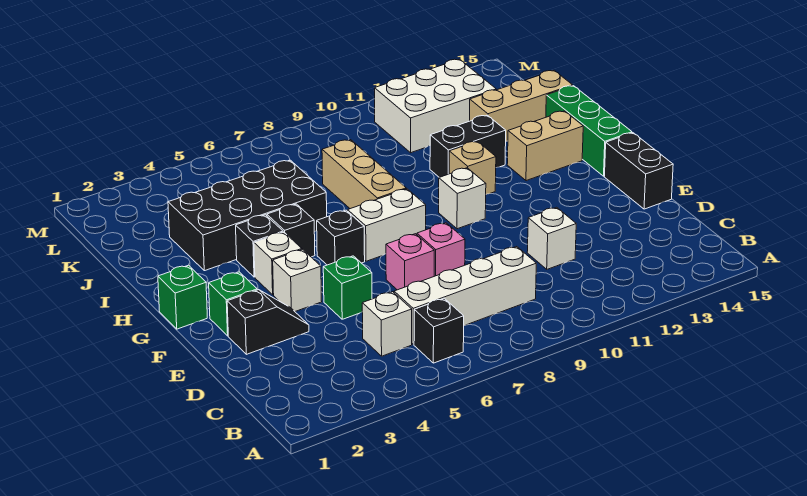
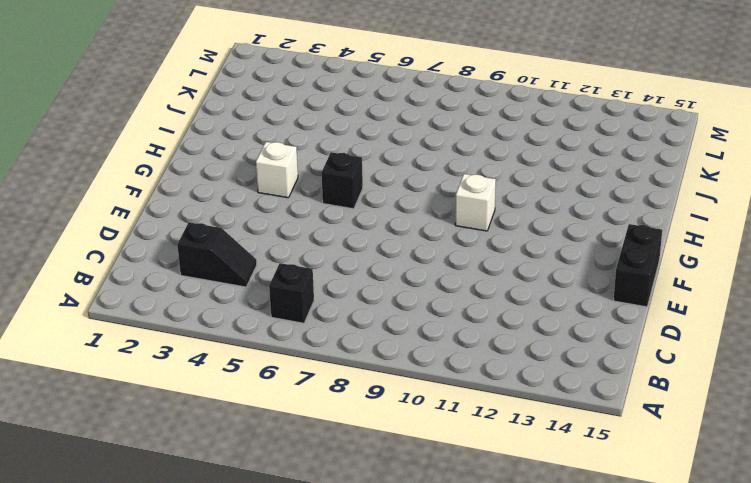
black 1x2 slope [177,222,257,287] -> black 1x2 slope moved to [227,290,309,354]
none -> white 1x1 brick [362,292,412,356]
none -> white 1x4 brick [394,247,536,344]
none -> white 1x1 brick [527,207,576,269]

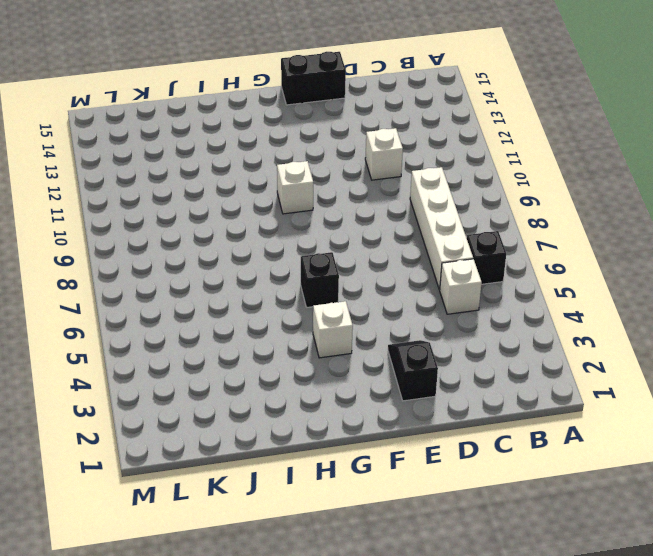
none -> green 1x1 brick [323,256,372,319]
none -> pink 1x1 brick [386,234,434,290]
none -> pink 1x1 brick [417,223,465,276]

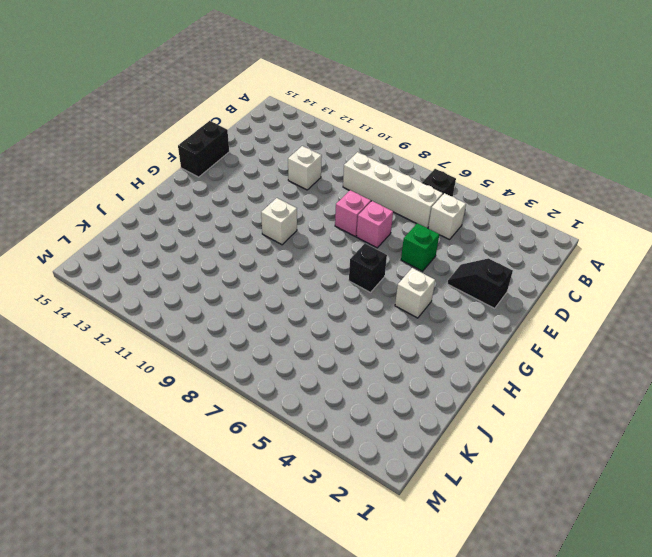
none -> green 1x1 brick [209,272,257,336]
none -> white 1x1 brick [273,249,322,311]
none -> green 1x1 brick [158,265,207,329]

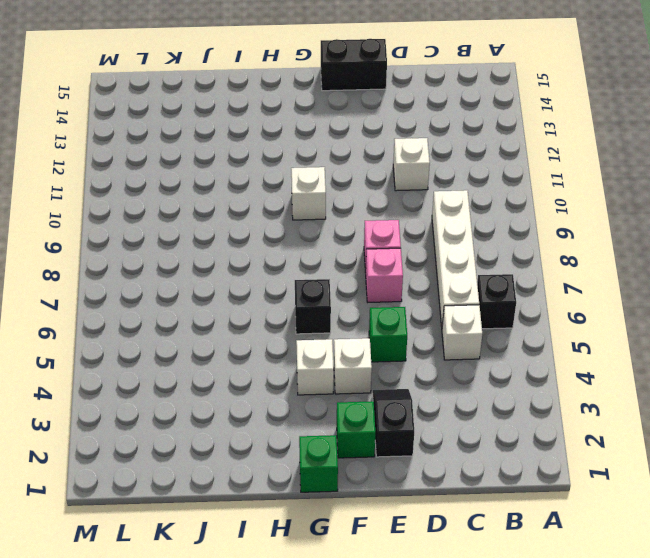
none -> white 1x2 brick [348,189,426,261]
none -> green 1x3 brick [546,86,632,176]
none -> black 1x1 brick [236,215,283,277]

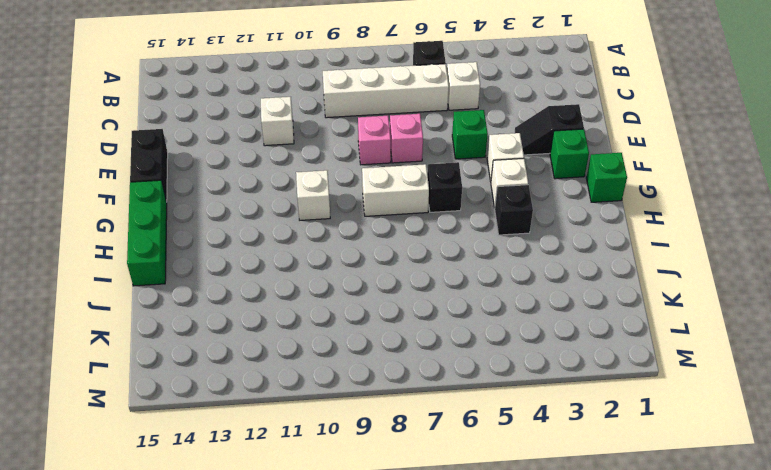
none -> black 1x1 brick [267,204,315,257]
none -> tan 1x3 brick [322,140,406,209]
none -> tan 1x1 brick [449,141,496,194]

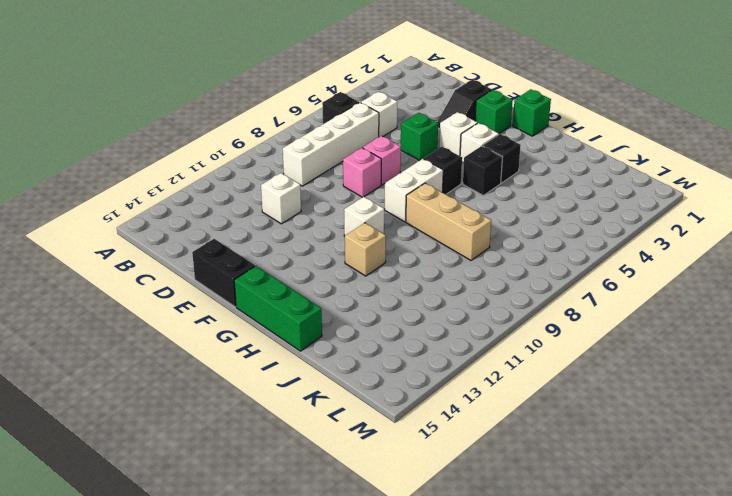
none -> tan 1x2 brick [507,111,583,181]
none -> black 2x4 brick [168,160,327,271]
none -> black 1x2 brick [430,115,506,177]

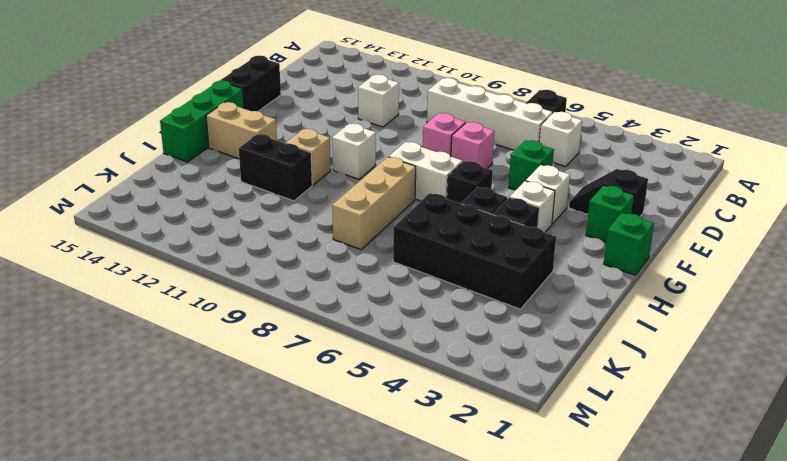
none -> tan 1x3 brick [470,71,573,141]
none -> white 2x3 brick [375,59,496,153]

